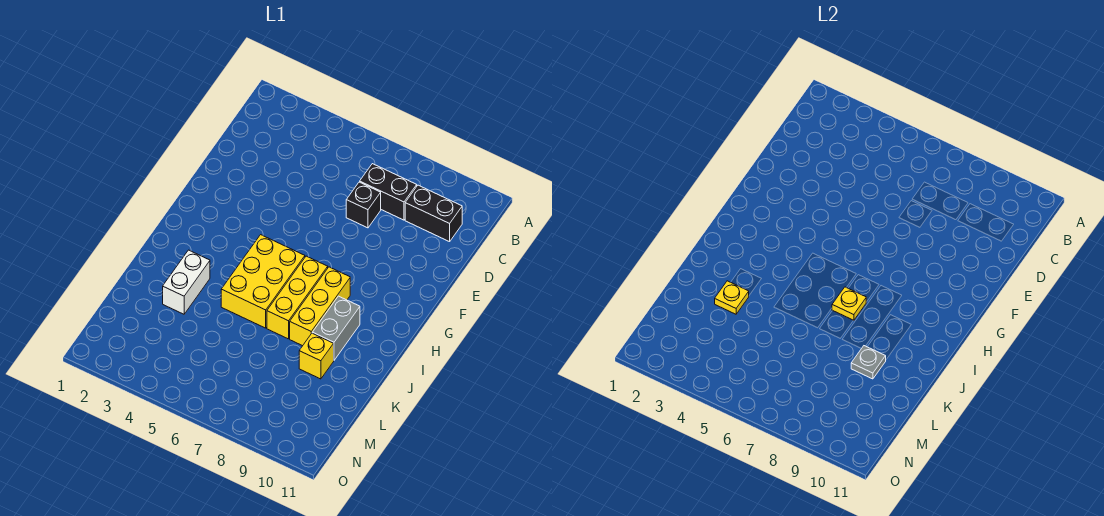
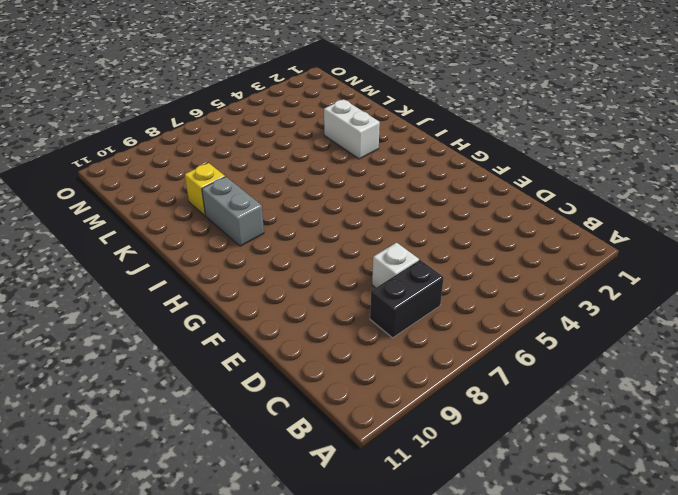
white 1x1 brick [372,243,419,288] -> black 1x1 brick [346,182,381,228]
none -> black 1x2 brick [405,185,462,242]
none -> yellow 2x3 brick [221,235,305,328]
none -> yellow 1x3 brick [267,256,328,339]

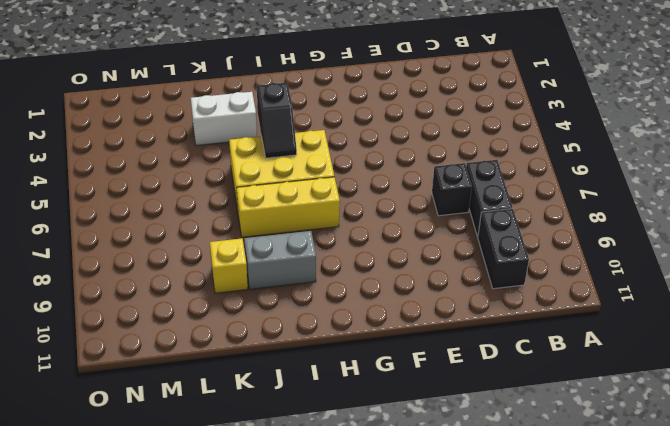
black 1x2 slope [257,83,297,158] -> none
none -> yellow 1x3 brick [290,267,350,346]
none -> yellow 1x1 plate [832,287,866,320]
none -> yellow 1x1 plate [715,281,749,314]

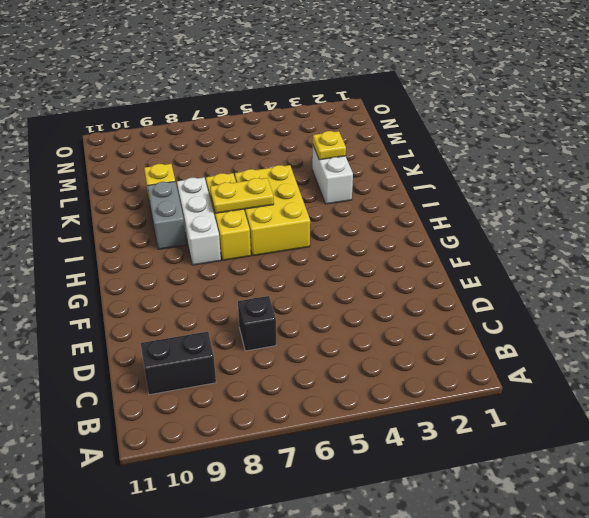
white 1x3 brick [177,177,221,265] -> yellow 1x3 brick [290,267,350,346]
yellow 1x2 plate [210,178,274,213] -> yellow 1x1 plate [832,287,866,320]
none -> black 1x2 brick [360,164,417,220]
none -> grey 1x1 plate [851,346,886,379]

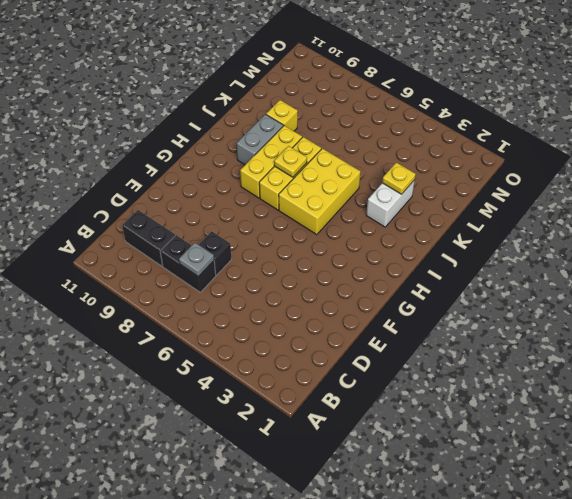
grey 1x1 plate [179,243,214,277] -> grey 1x1 plate moved to [851,346,886,379]

